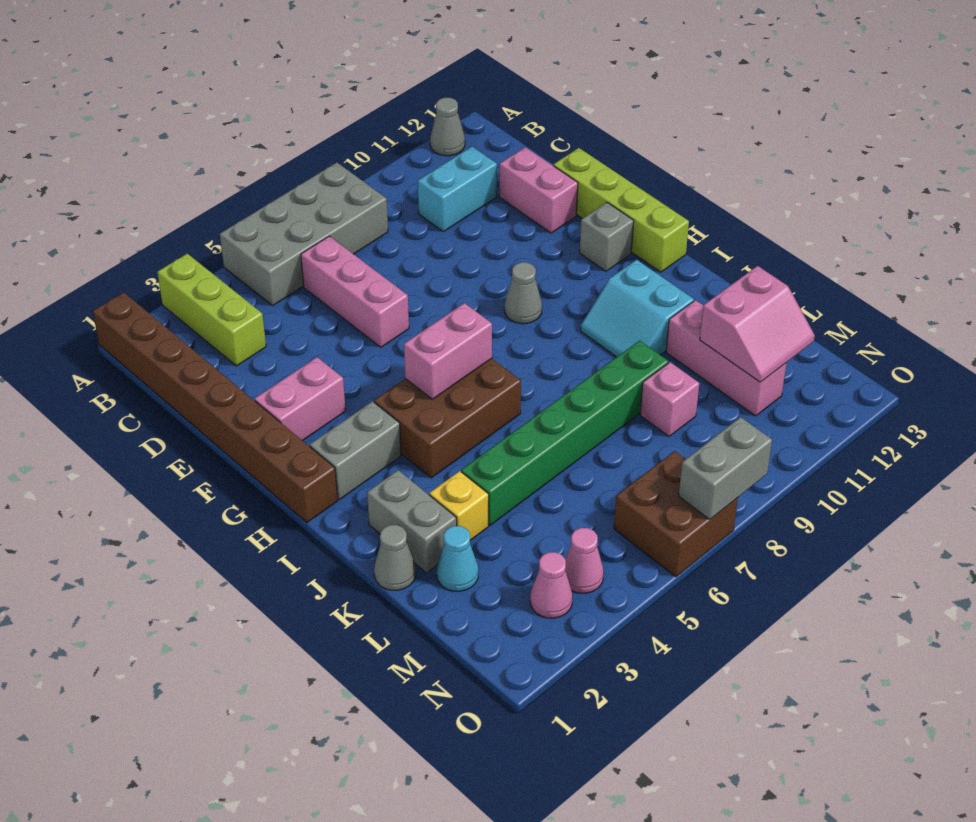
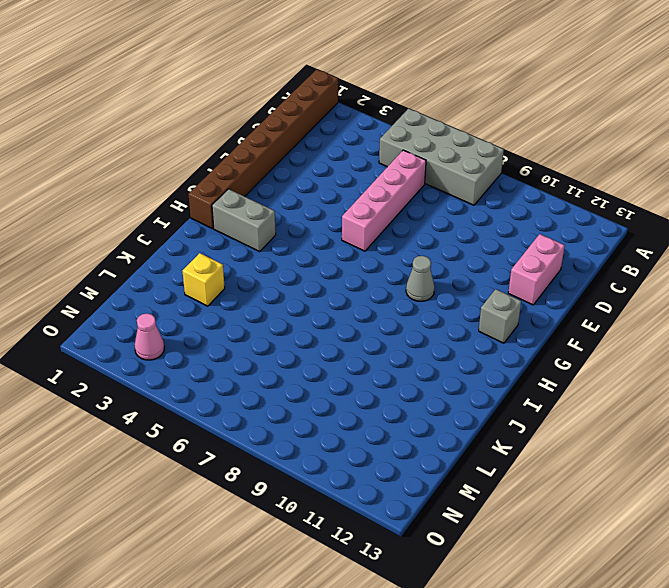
pink 1x4 brick [342,150,426,251] -> pink 1x3 brick [301,236,409,347]
none -> lime 1x3 brick [157,254,266,366]
none -> grey 1x1 cone [430,98,465,156]
none -> cyan 1x2 brick [418,147,497,232]

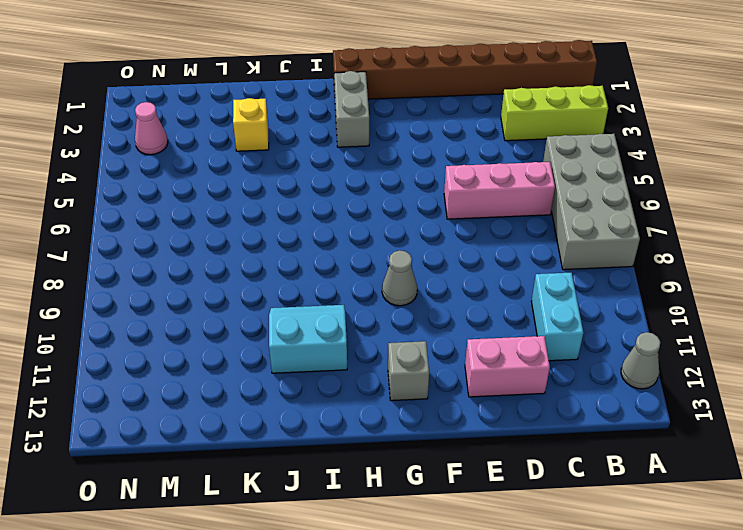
none -> lime 1x4 brick [553,148,689,272]
none -> pink 1x2 brick [255,357,346,441]
none -> brown 2x3 brick [374,358,521,478]

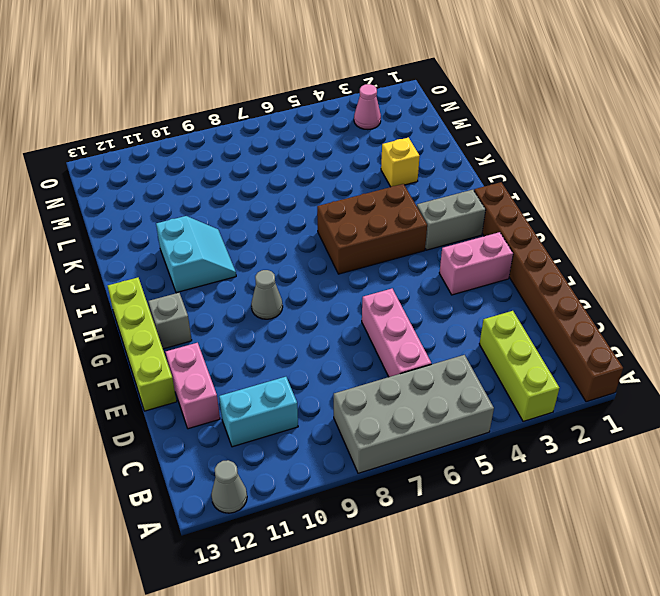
none -> grey 1x2 brick [367,470,457,573]
none -> grey 1x1 cone [374,525,416,590]
none -> green 1x6 brick [461,341,669,525]

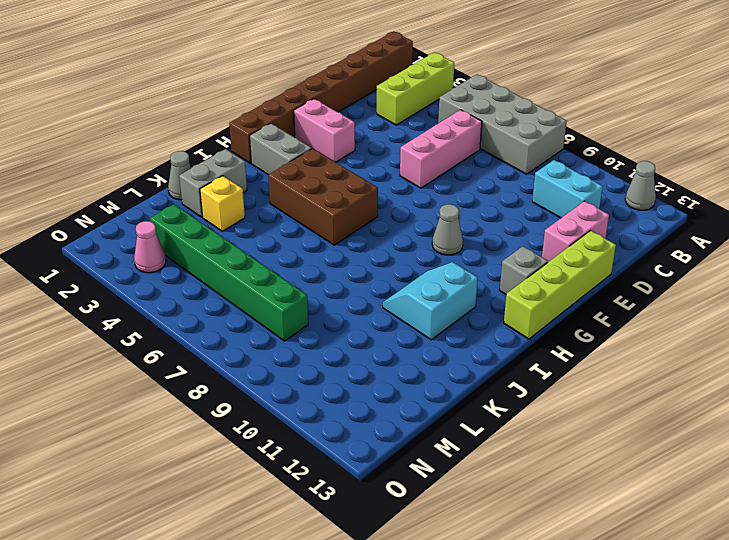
green 1x6 brick [150,204,308,341] -> green 1x6 brick moved to [461,341,669,525]
none -> pink 1x3 brick [666,300,786,416]
none -> cyan 1x1 cone [437,526,478,591]
none -> pink 1x1 brick [640,362,699,436]

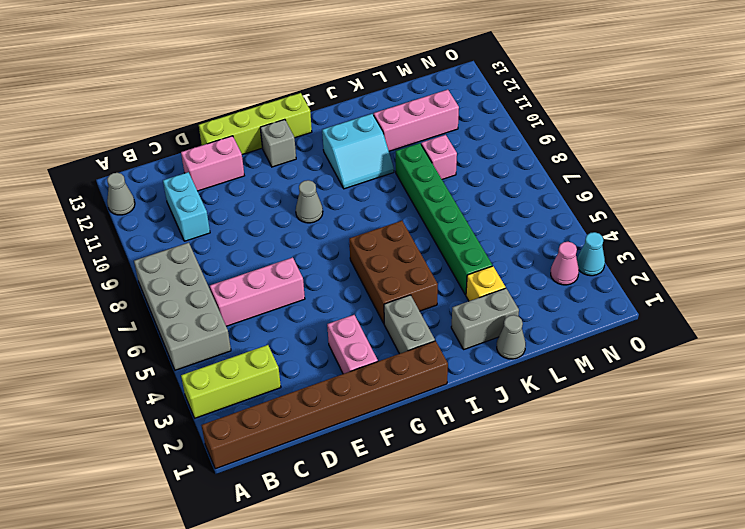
cyan 1x1 cone [577,232,605,276] -> cyan 1x1 cone moved to [437,526,478,591]
none -> pink 1x1 cone [565,528,604,593]
none -> brown 2x2 brick [614,451,738,577]
none -> pink 1x2 brick [404,303,492,399]

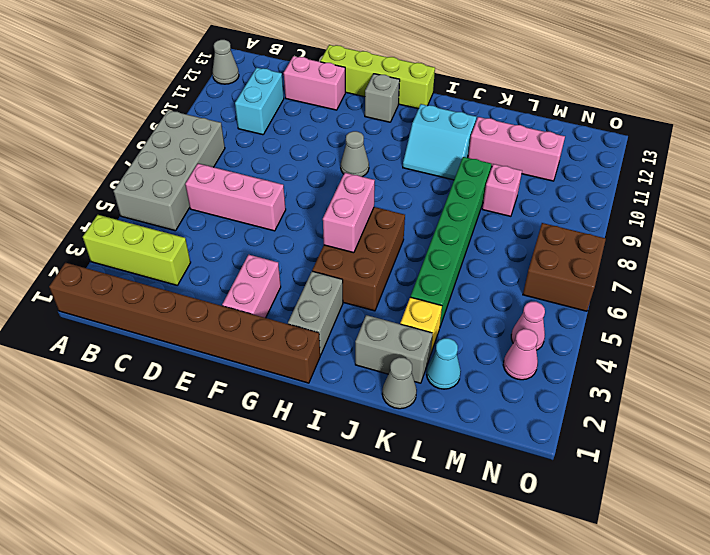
none -> pink 2x2 slope [700,266,815,382]
none -> grey 1x2 brick [679,417,772,520]

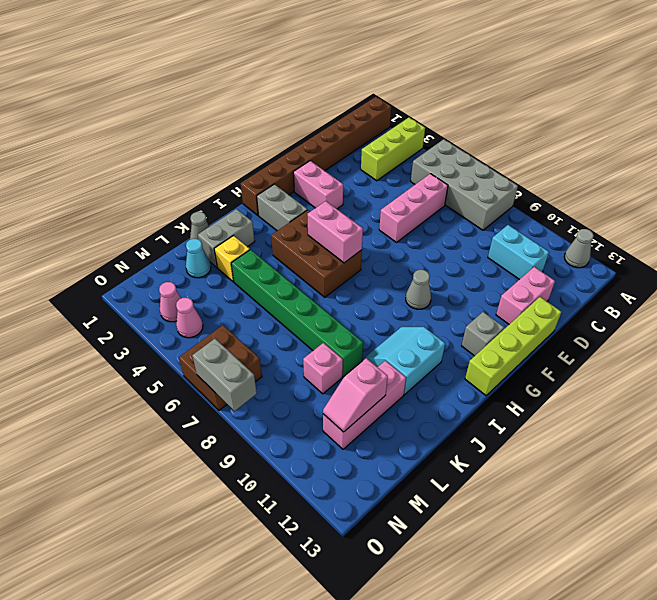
pink 1x2 slope [323,358,388,432] -> pink 2x2 slope [700,266,815,382]

